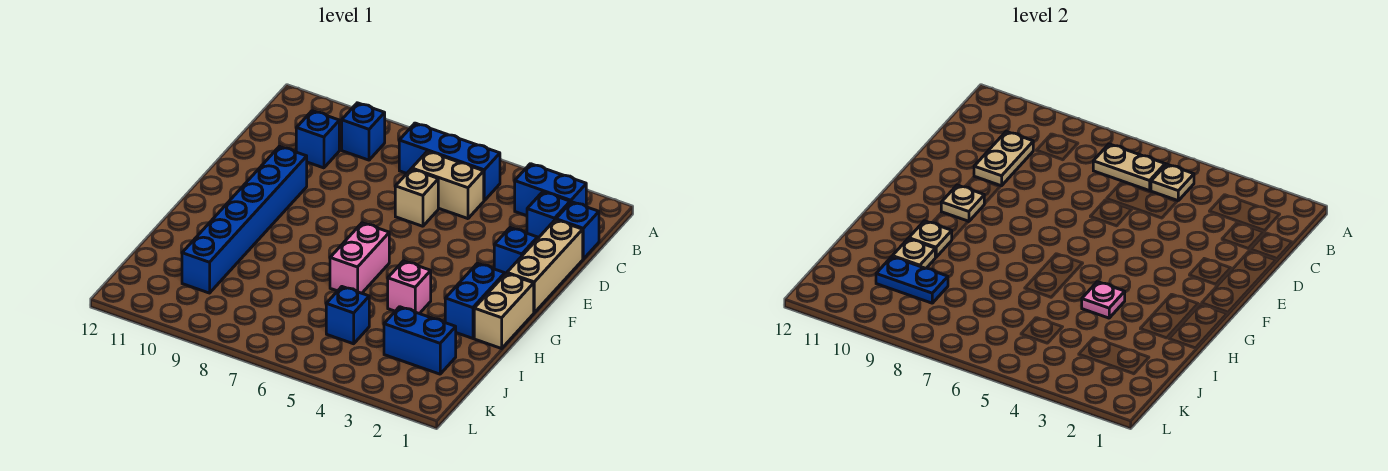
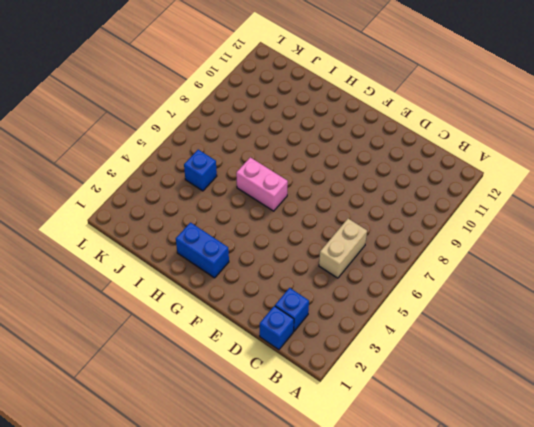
none -> blue 1x2 brick [515,164,586,216]
none -> blue 1x3 brick [399,123,500,200]
none -> blue 1x1 brick [342,103,385,160]

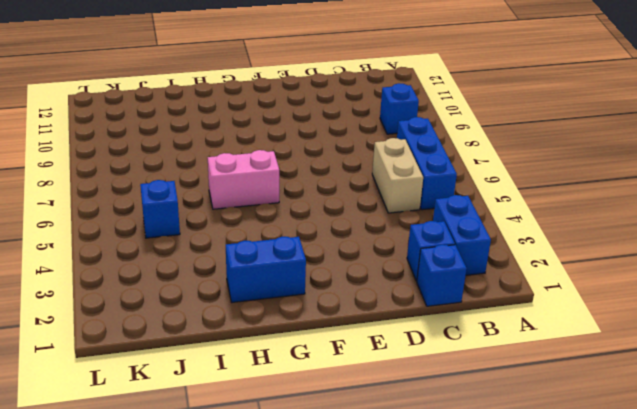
none -> blue 1x1 brick [296,111,339,168]
none -> tan 1x3 brick [507,220,583,313]
none -> tan 1x1 brick [395,169,438,226]

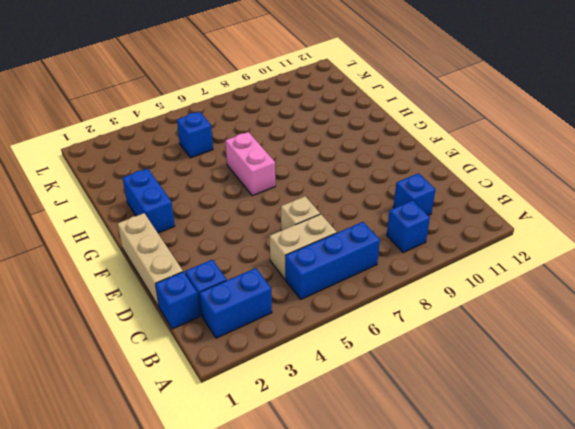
none -> blue 1x1 brick [494,227,537,274]
none -> blue 1x6 brick [182,146,307,293]
none -> tan 1x2 brick [474,273,534,349]

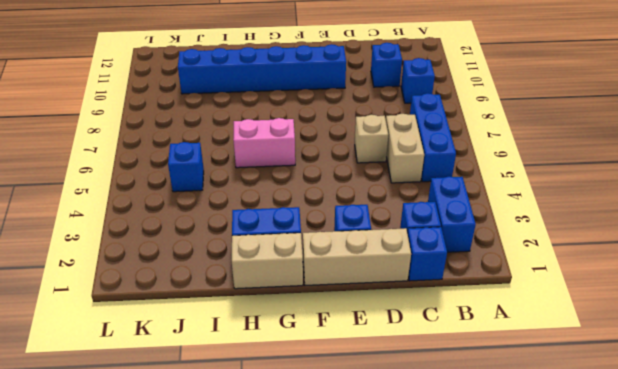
none -> pink 1x1 brick [388,261,431,314]
none -> blue 1x2 brick [384,307,456,374]
none -> tan 1x1 plate [1151,164,1194,201]

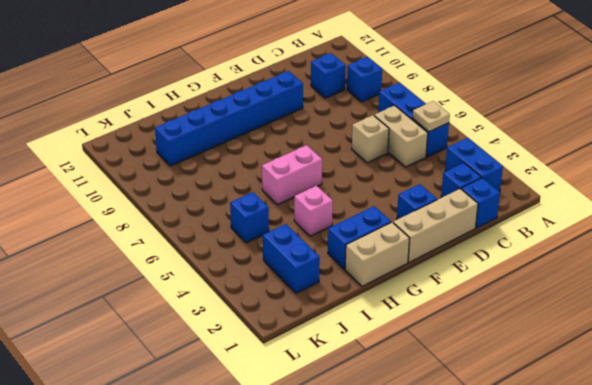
none -> tan 1x2 plate [1093,144,1165,191]
none -> tan 1x2 plate [974,131,1033,186]
none -> tan 1x1 plate [941,185,984,222]

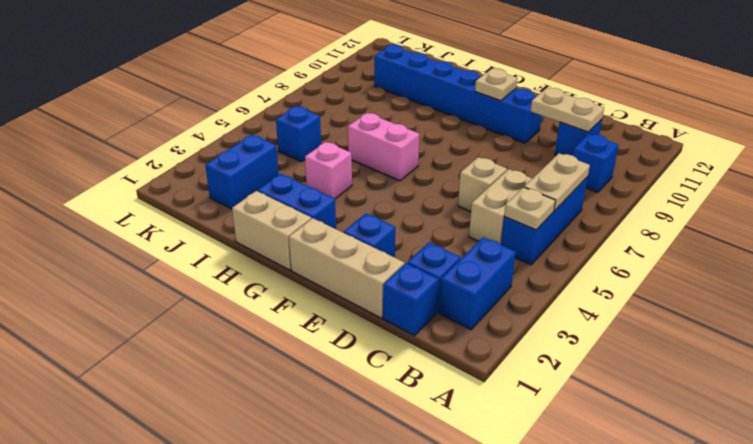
none -> pink 1x1 plate [1082,282,1125,318]
none -> tan 1x1 plate [909,221,952,257]
none -> tan 1x1 plate [892,239,935,268]

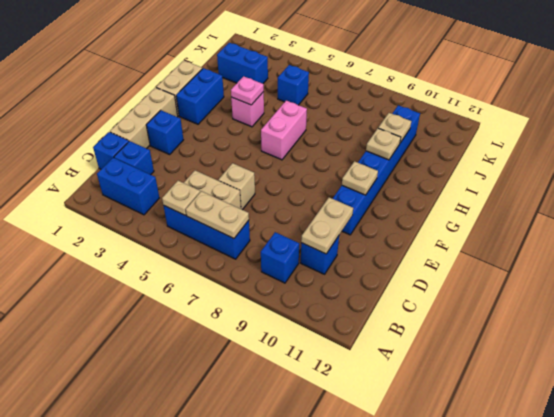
none -> blue 1x2 plate [876,257,948,303]

